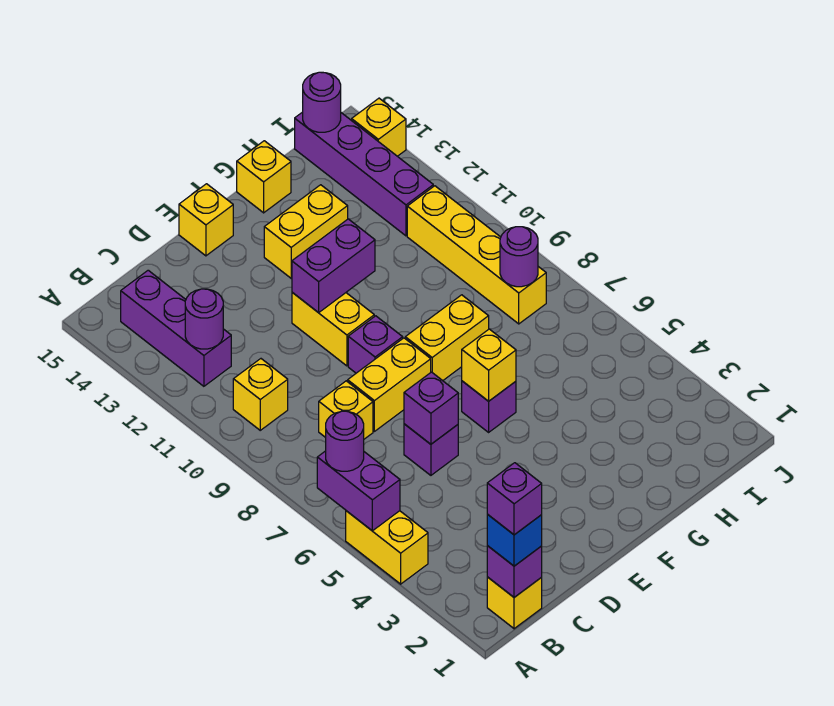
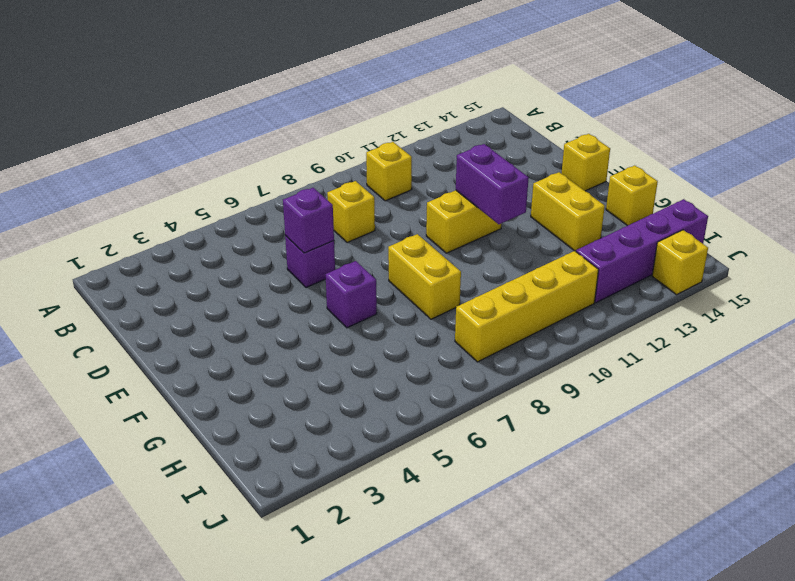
none -> yellow 1x2 brick [346,511,428,584]
none -> yellow 1x1 brick [487,577,542,629]
none -> purple 1x3 brick [121,270,231,386]

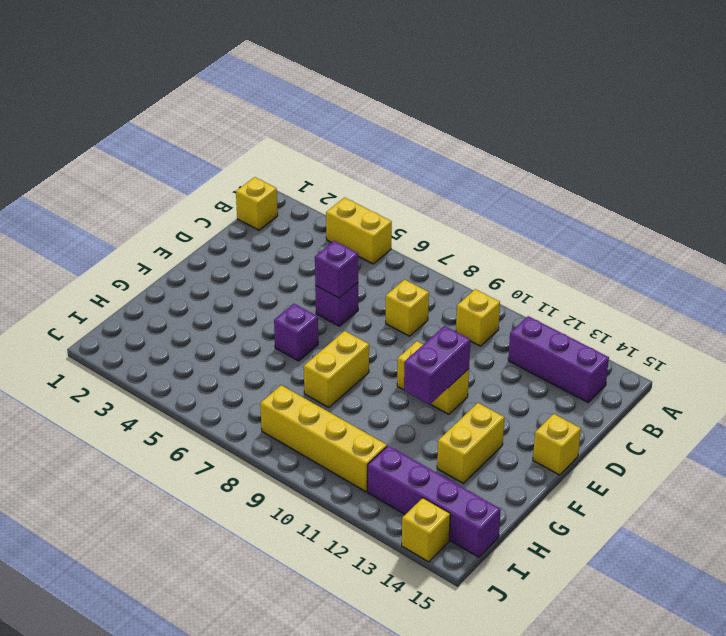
none -> yellow 1x2 brick [348,338,431,431]
none -> purple 1x1 brick [348,316,403,373]
none -> yellow 1x1 brick [237,141,291,213]

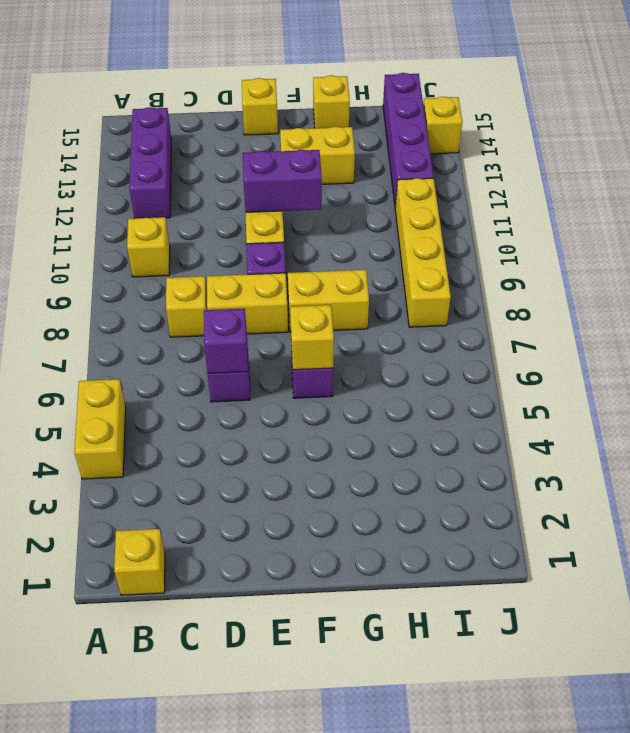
none -> purple 1x2 brick [317,451,400,531]
none -> purple 1x1 brick [487,546,542,597]
none -> purple 1x1 round brick [185,289,223,349]

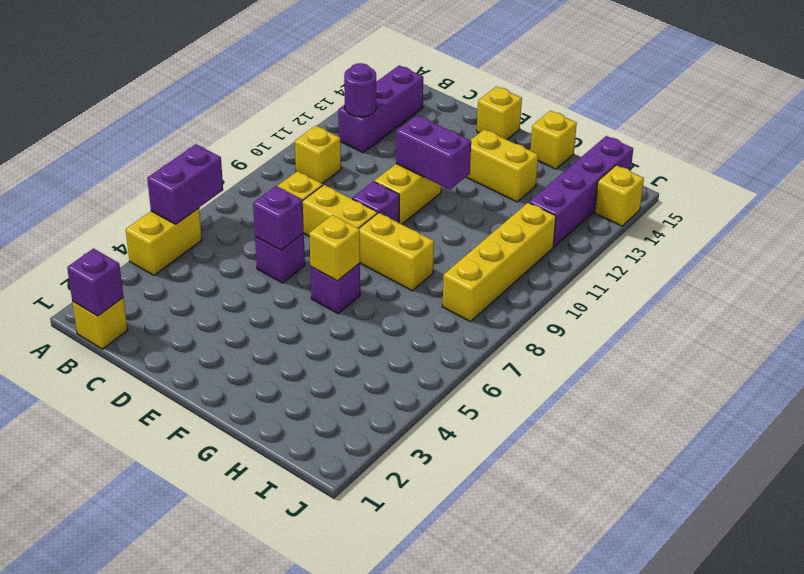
none -> purple 1x1 round brick [500,227,538,287]
none -> purple 1x1 round brick [303,72,341,132]
none -> purple 1x1 round brick [326,411,364,471]

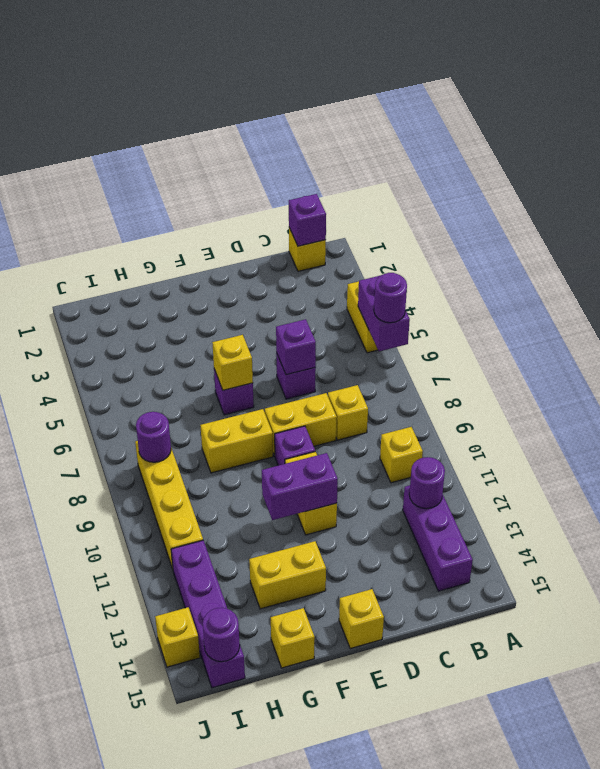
none -> blue 1x1 brick [487,514,542,566]
none -> purple 1x1 brick [487,463,542,535]

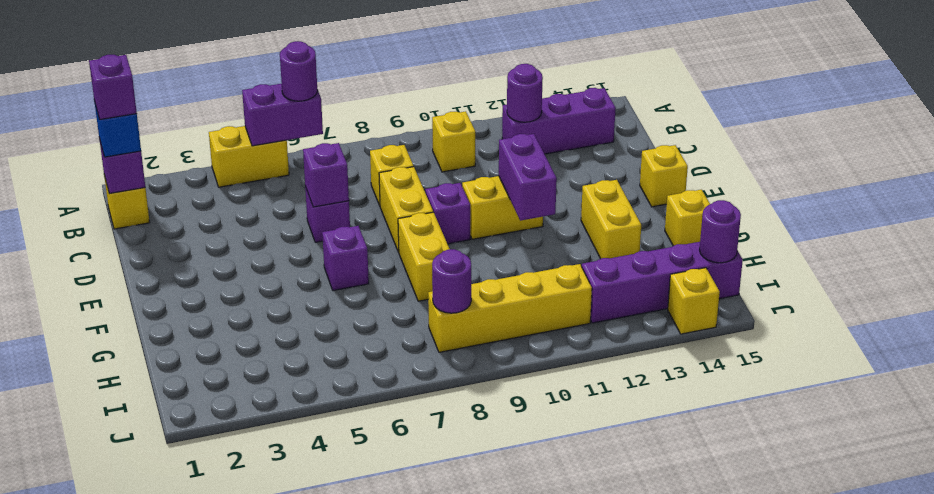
none -> yellow 1x1 brick [462,329,516,401]

